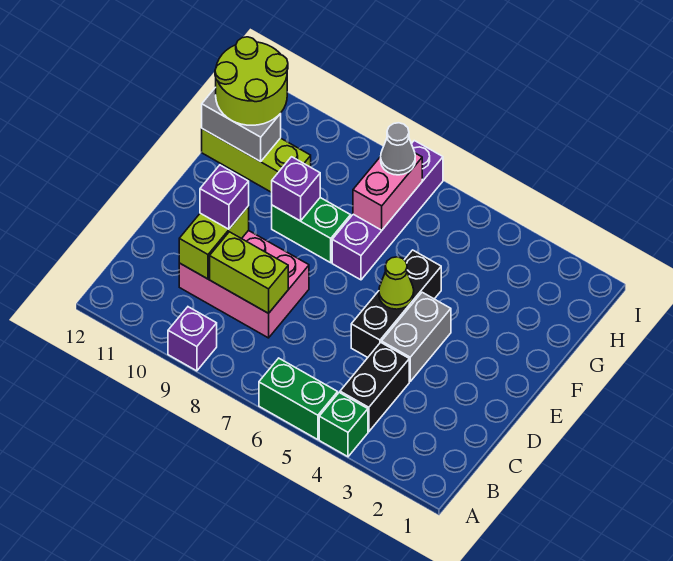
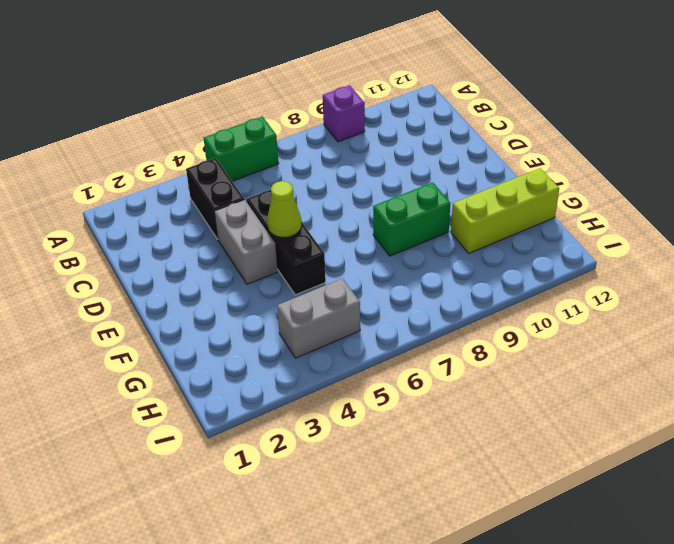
grey 1x2 brick [277,278,360,358] -> grey 1x2 brick moved to [202,87,281,162]
none -> green 1x1 brick [319,393,368,457]
none -> pink 2x3 brick [179,230,309,338]
none -> purple 1x4 brick [332,141,443,280]

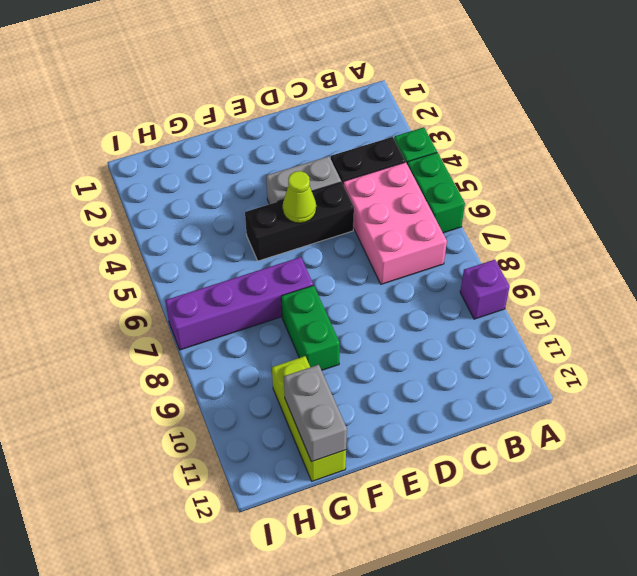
pink 2x3 brick [343,162,447,284] -> pink 2x3 brick moved to [179,230,309,338]
none -> lime 1x2 brick [210,232,288,313]
none -> lime 1x2 brick [179,206,249,279]
none -> purple 1x1 brick [272,157,320,221]

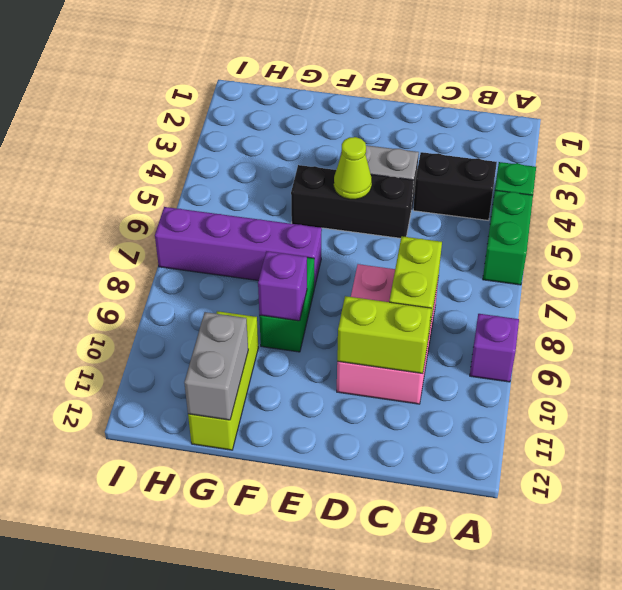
none -> pink 1x2 brick [353,153,422,230]
none -> purple 1x1 brick [200,165,249,229]
none -> lime 2x2 round brick [215,37,288,125]

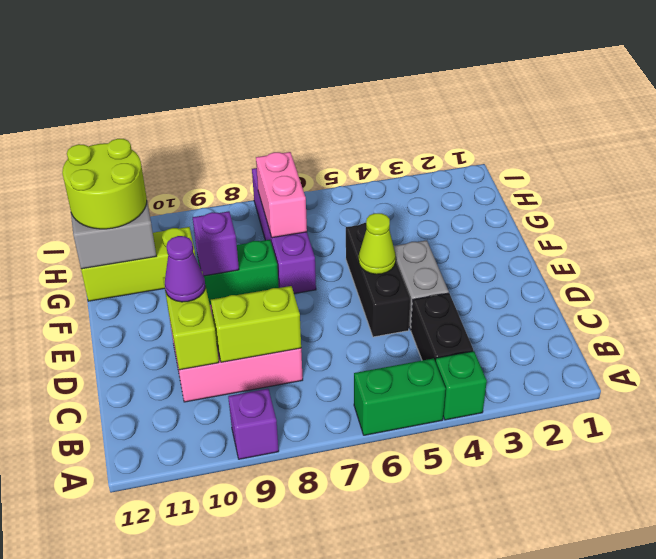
purple 1x1 cone [165,236,205,302] -> purple 1x1 brick [200,165,249,229]
none -> grey 1x1 cone [381,123,415,175]

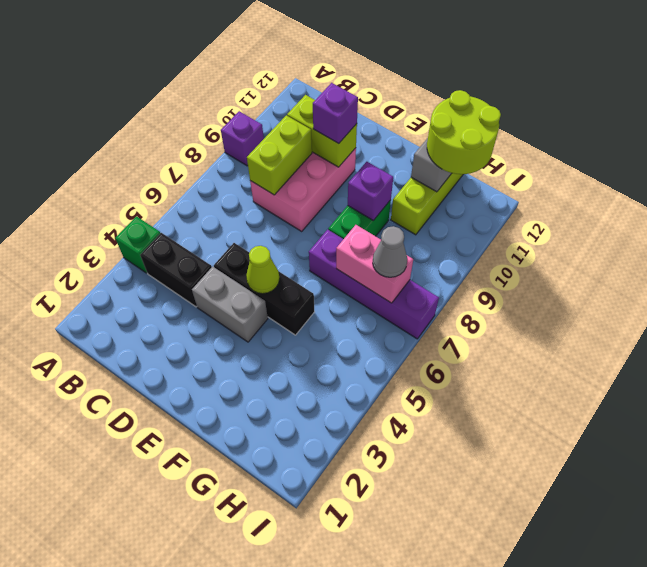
none -> green 1x2 brick [259,358,338,440]

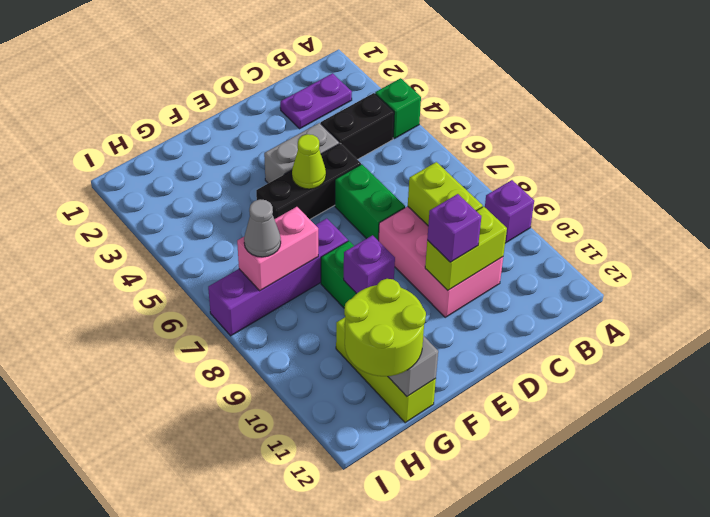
purple 1x2 plate [280,73,352,129] -> none
green 1x2 brick [335,164,405,241] -> green 1x2 brick moved to [259,358,338,440]

